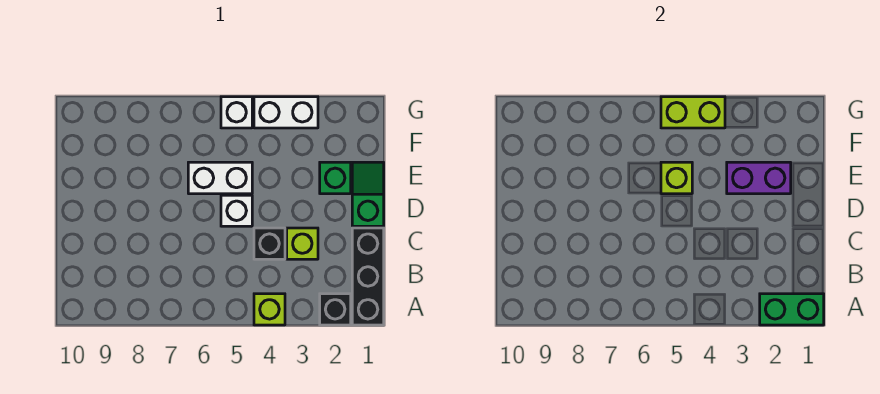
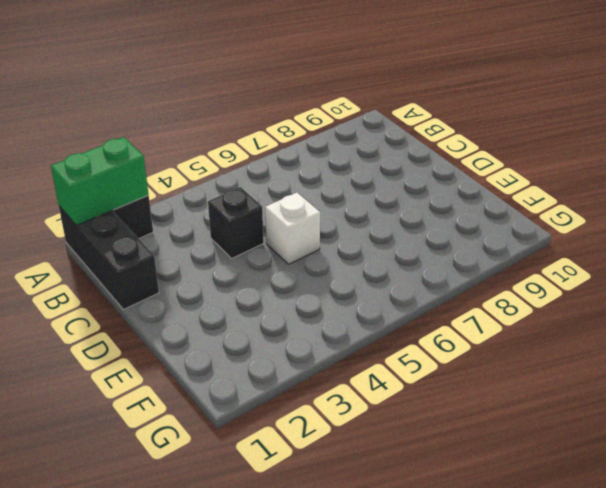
none -> lime 1x1 brick [254,294,285,325]
none -> lime 1x1 brick [287,228,318,259]
none -> green 1x2 slope [352,162,384,226]

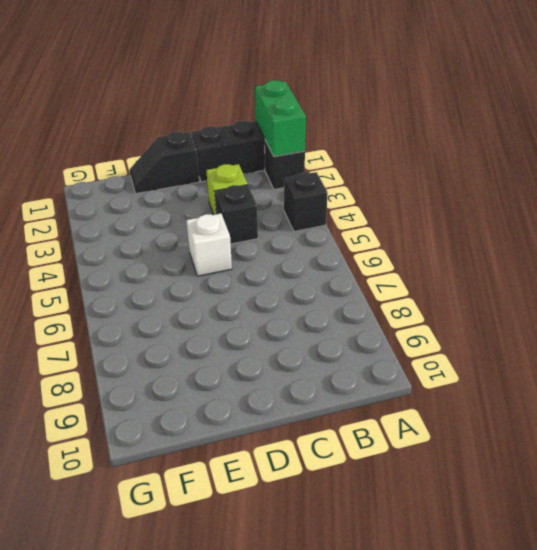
black 1x1 brick [284,172,328,231] -> lime 1x1 brick [254,294,285,325]
black 1x2 slope [130,132,199,194] -> green 1x2 slope [352,162,384,226]
none -> green 1x1 brick [320,162,351,194]
none -> white 1x2 brick [188,162,252,194]
none -> white 1x2 brick [254,97,318,128]

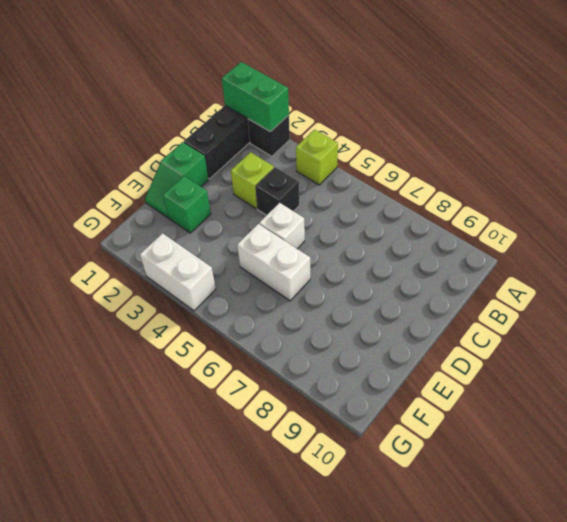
none -> white 1x1 brick [221,97,252,128]
none -> purple 1x2 brick [727,162,791,194]
none -> lime 1x1 brick [661,162,692,194]

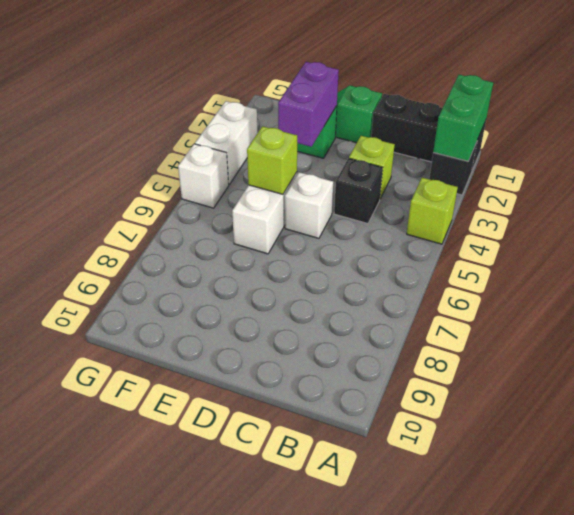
none -> lime 1x2 brick [661,97,725,128]

